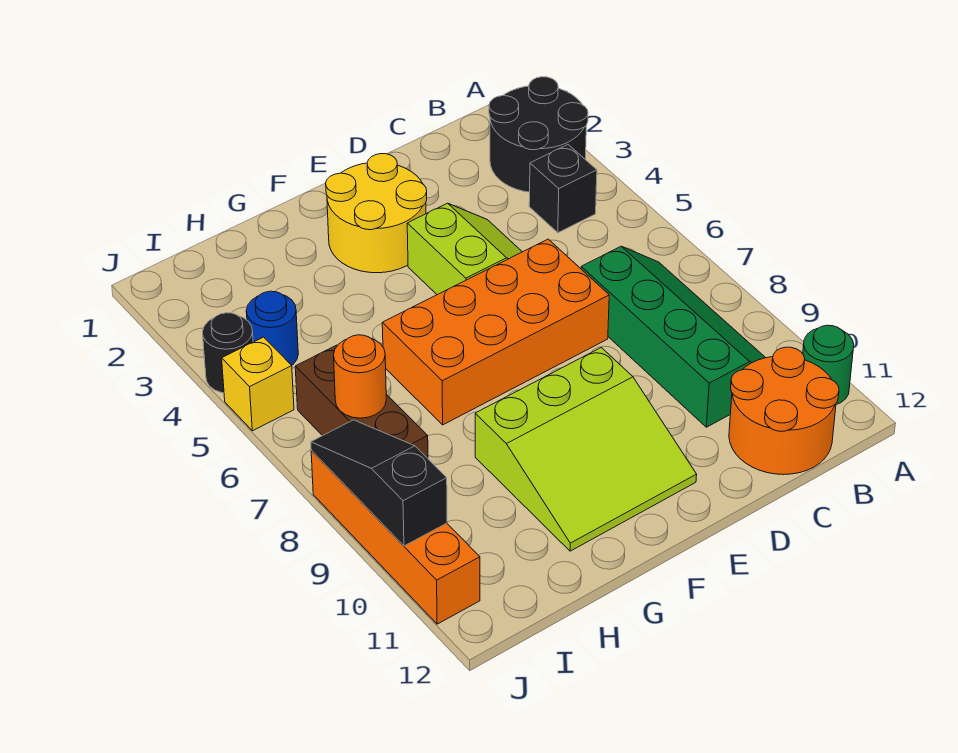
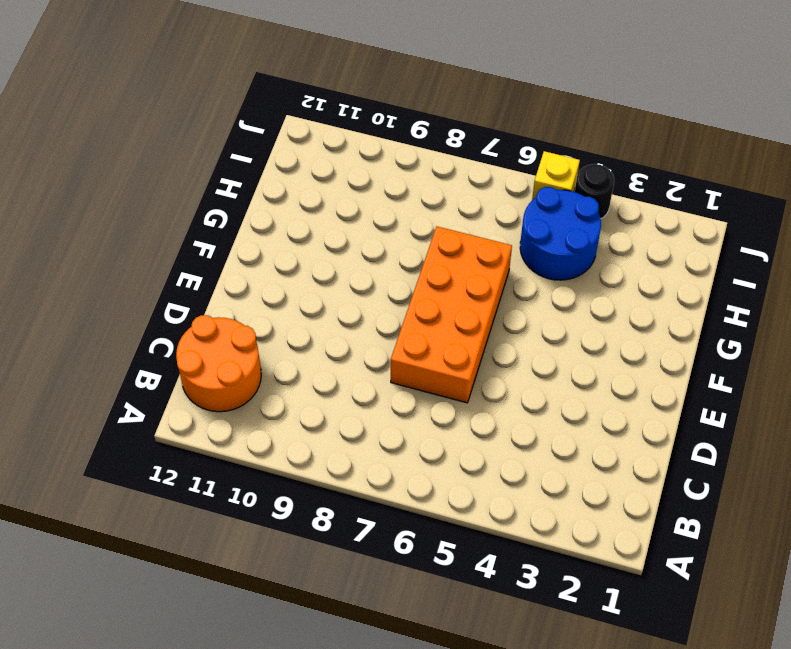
blue 2x2 round brick [520,187,601,280] -> blue 1x1 round brick [246,291,298,365]
none -> black 2x2 round brick [489,77,588,192]
none -> green 1x1 round brick [803,325,854,404]
none -> black 1x1 brick [529,145,597,233]

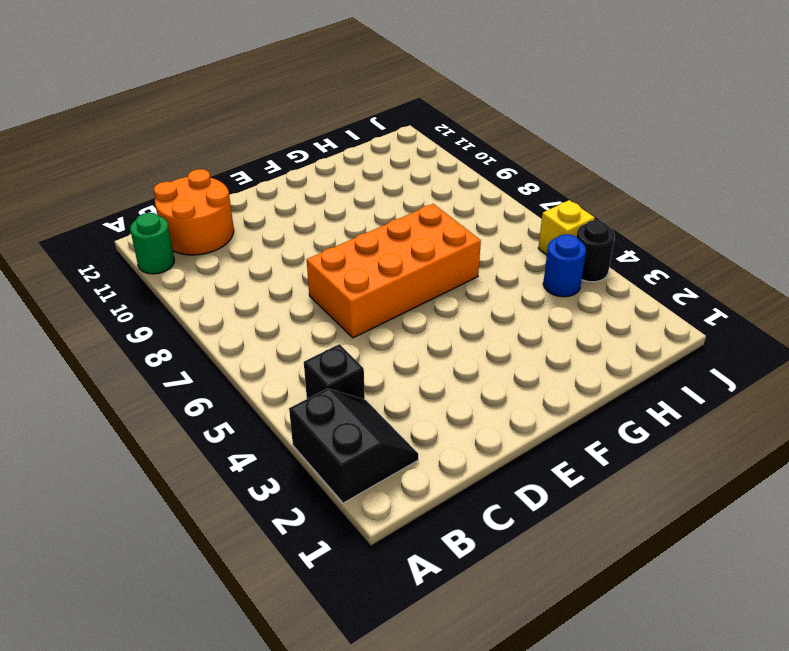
black 2x2 slope [289,389,418,503] -> black 2x2 round brick [489,77,588,192]
none -> green 2x4 slope [581,246,765,427]
none -> lime 2x2 slope [407,203,522,295]
none -> yellow 2x2 round brick [326,154,427,273]

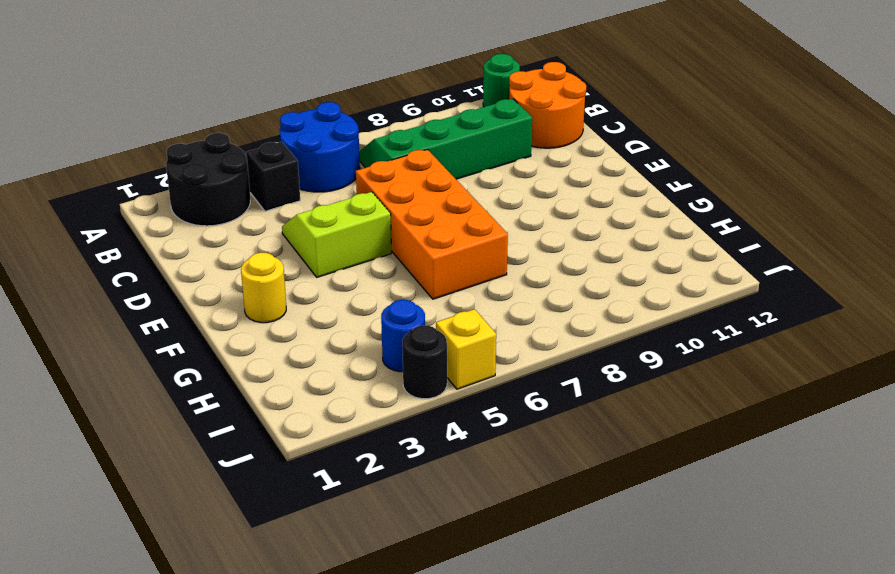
blue 2x2 round brick [280,102,360,192] -> none
yellow 1x1 round brick [241,253,286,323] -> yellow 2x2 round brick [326,154,427,273]
none -> lime 3x3 slope [475,348,697,551]
none -> brown 1x3 brick [295,345,428,458]
none -> orange 1x4 brick [311,451,480,624]

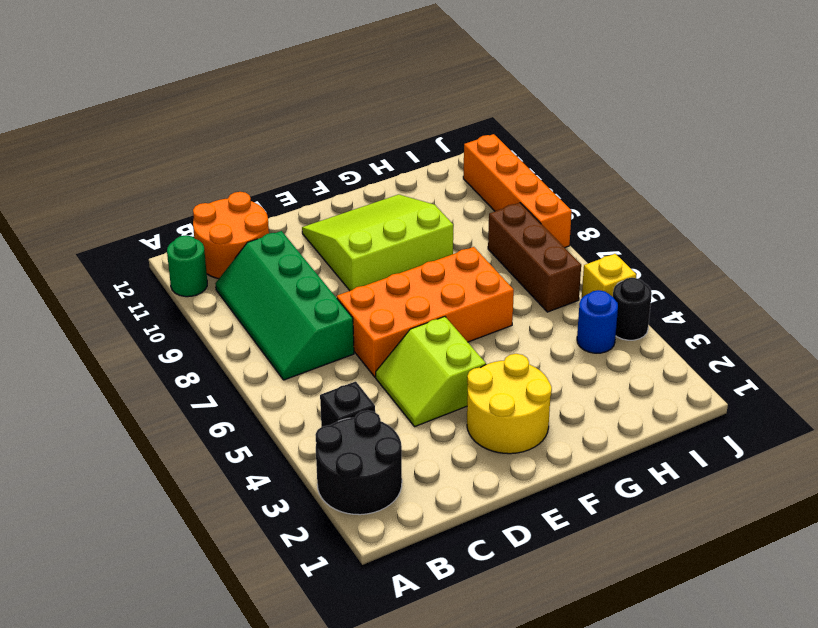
none -> orange 1x1 round brick [334,335,386,418]
none -> black 1x3 slope [311,420,447,546]

